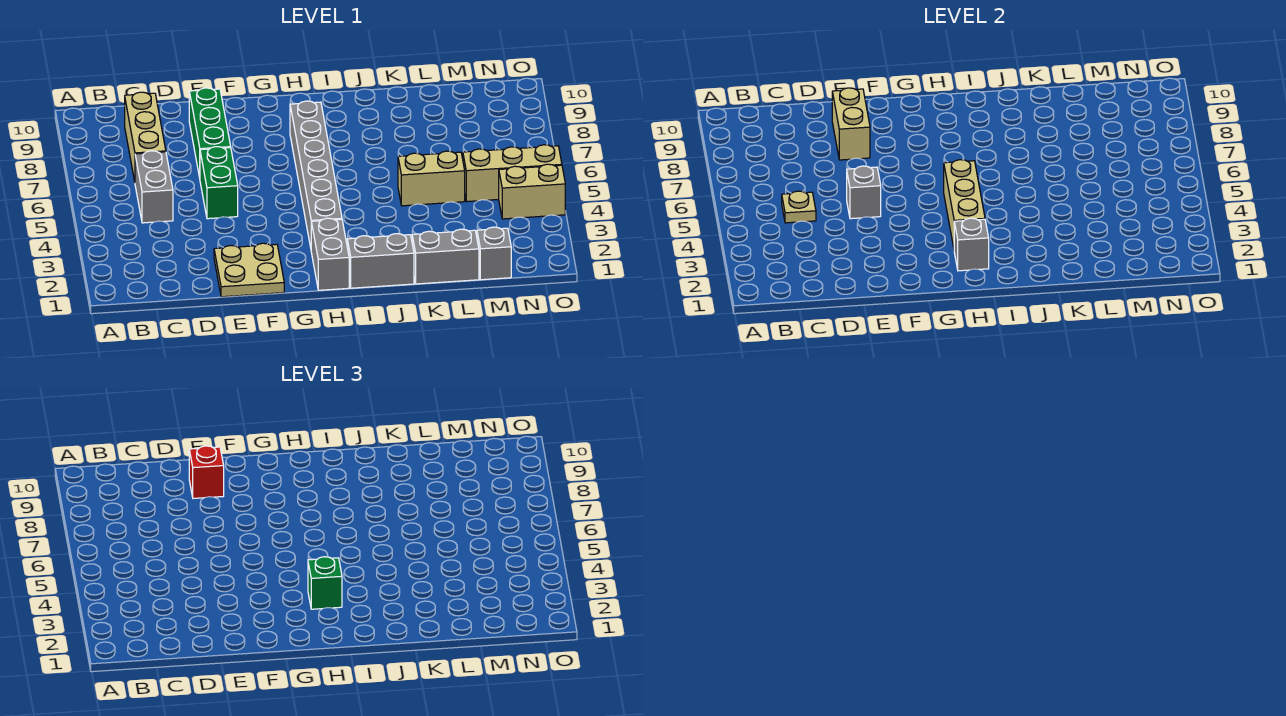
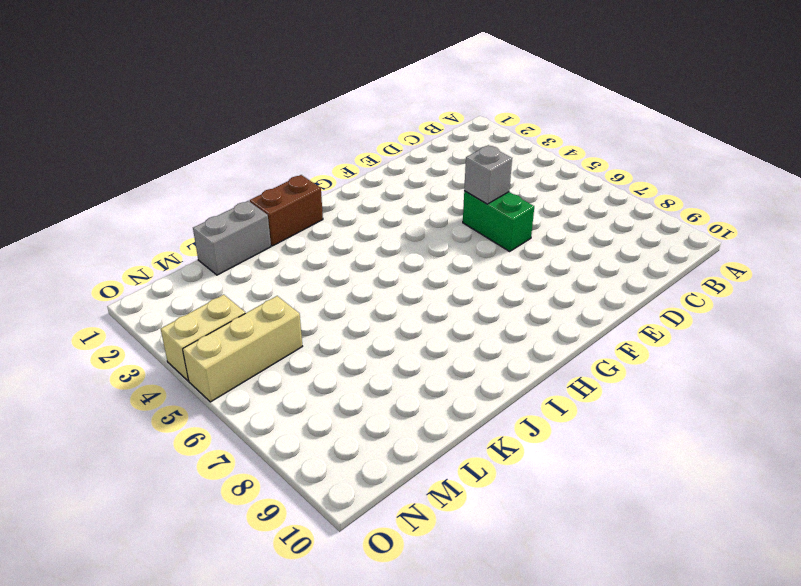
brown 1x2 brick [250,175,323,246] -> grey 1x2 brick [347,234,414,288]
none -> grey 1x2 brick [135,151,173,223]
none -> tan 1x3 brick [125,92,166,181]
none -> tan 2x2 plate [214,243,284,297]

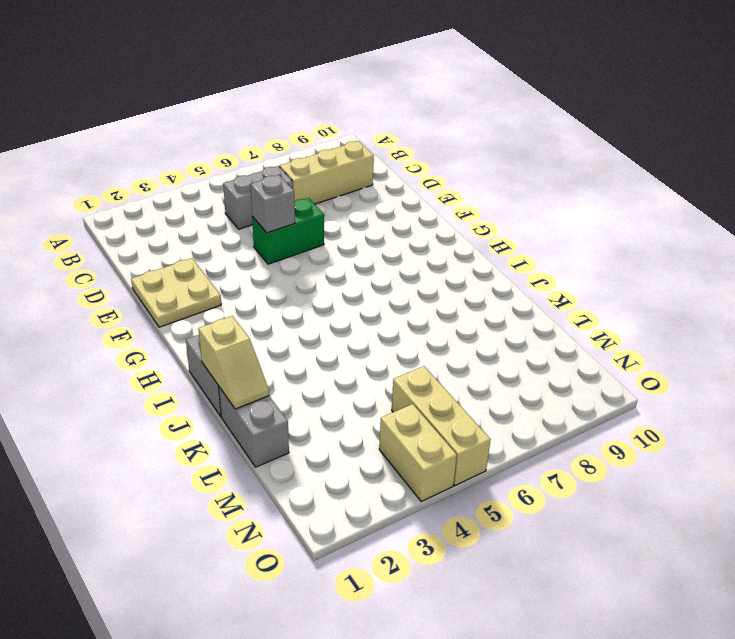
tan 1x2 slope [198,316,269,409] -> none
none -> green 1x3 brick [189,88,231,178]
none -> grey 1x2 brick [311,218,349,290]
none -> grey 1x6 brick [290,101,342,247]

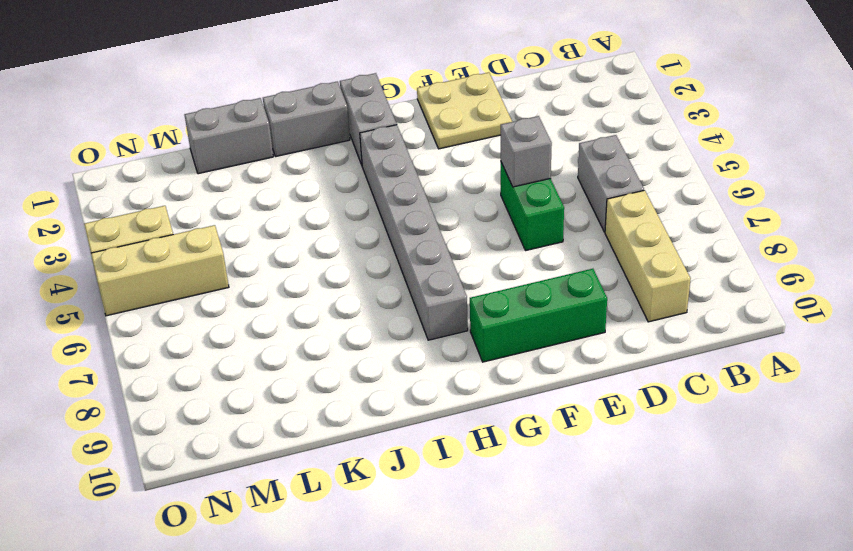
green 1x3 brick [470,269,607,362] -> green 1x3 brick turned to [189,88,231,178]
none -> tan 1x2 brick [398,151,465,206]
none -> grey 1x1 brick [477,227,511,280]
none -> tan 1x1 plate [782,191,816,223]

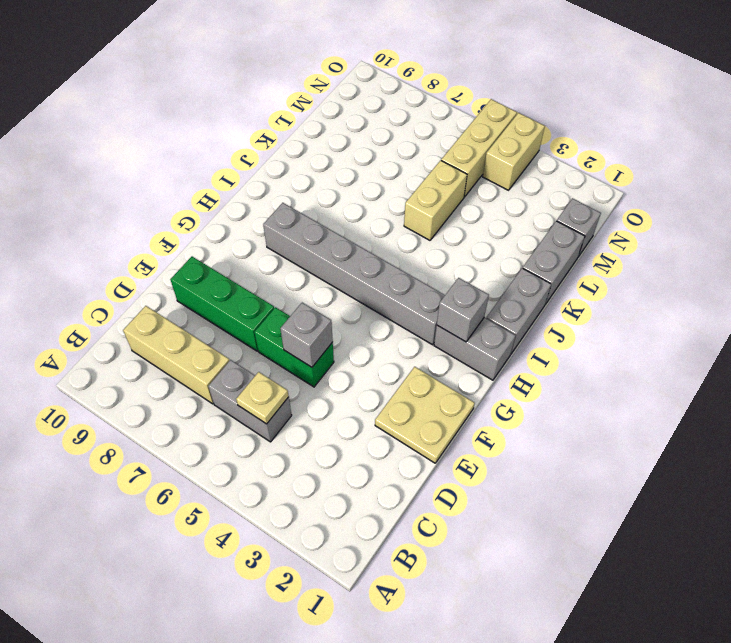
none -> tan 1x2 brick [832,88,870,160]
none -> tan 1x3 brick [944,160,985,247]
none -> red 1x1 brick [189,446,224,498]

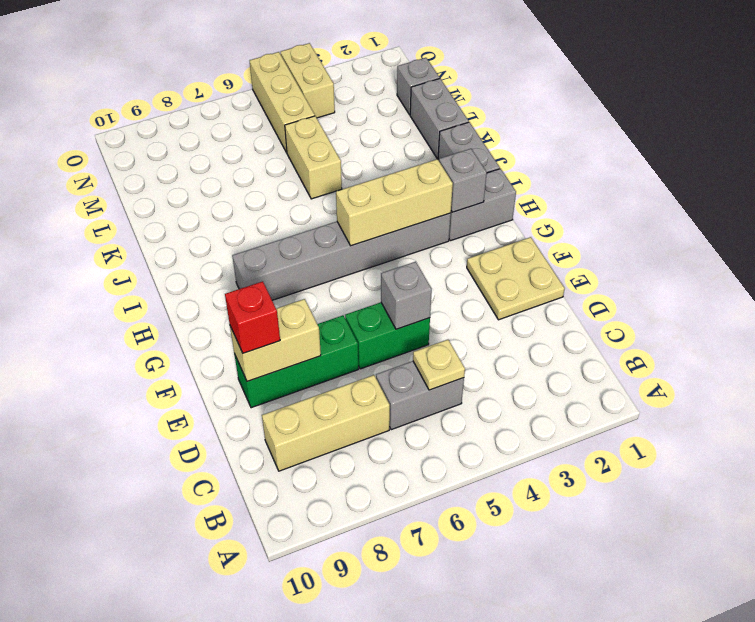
none -> green 1x1 brick [308,557,342,609]

